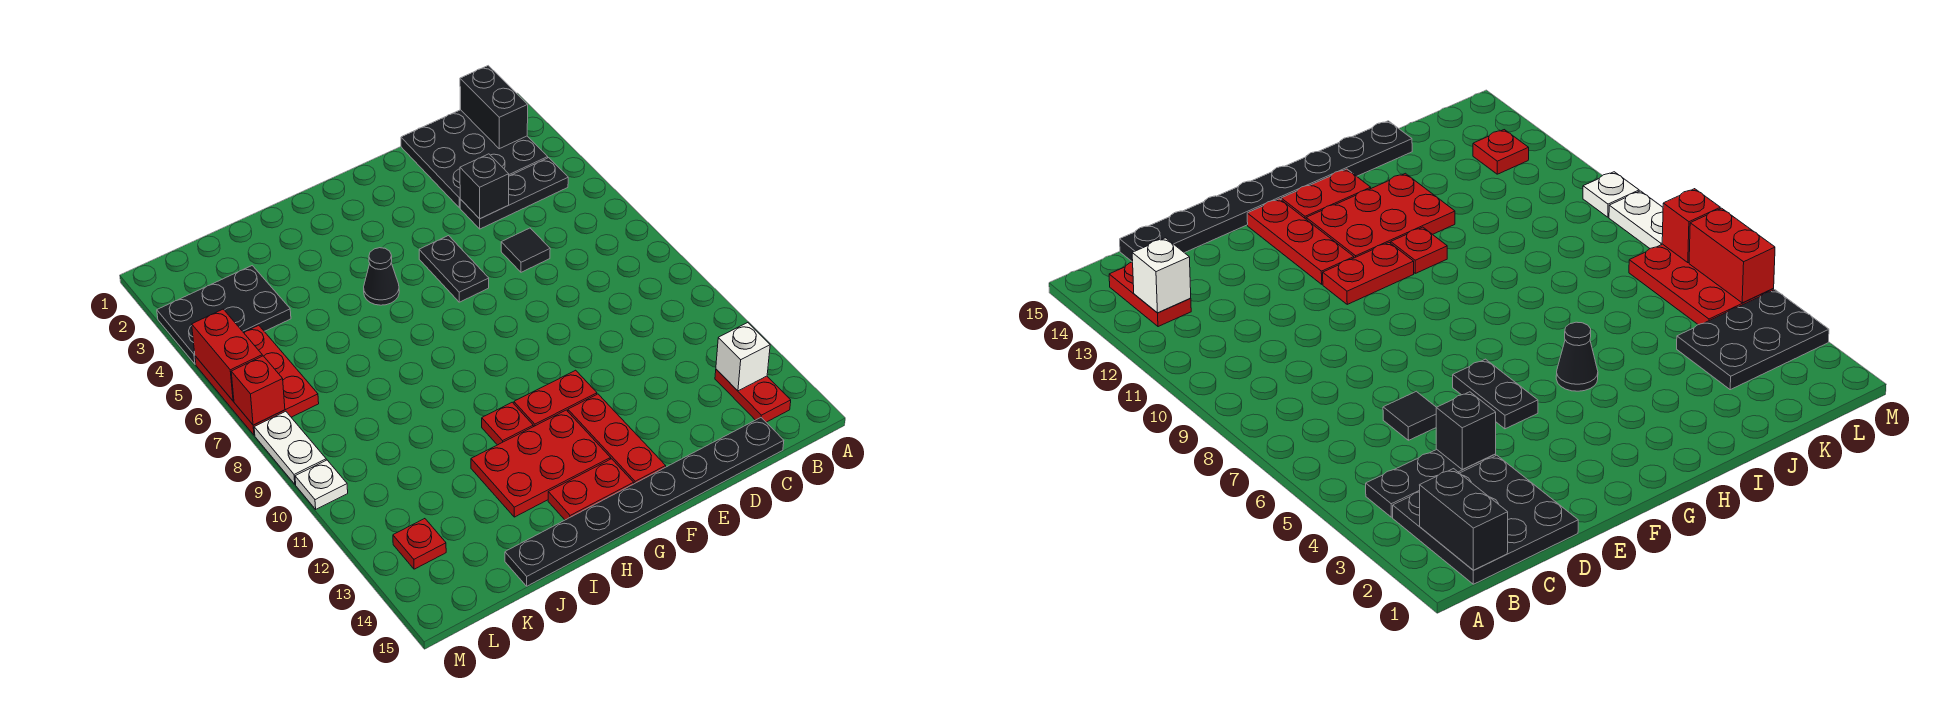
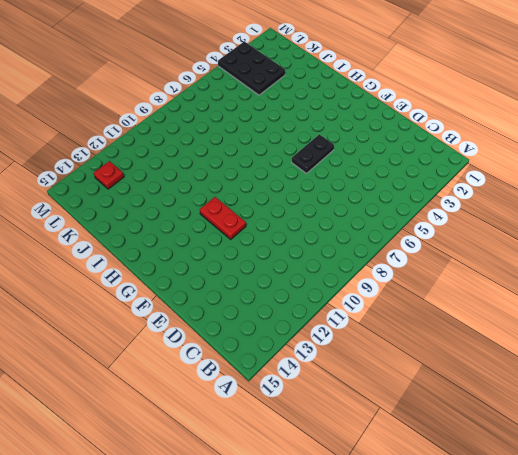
none -> black 3x3 plate [401,110,548,208]
none -> black 1x3 plate [460,158,568,229]
none -> red 1x2 plate [715,369,791,422]

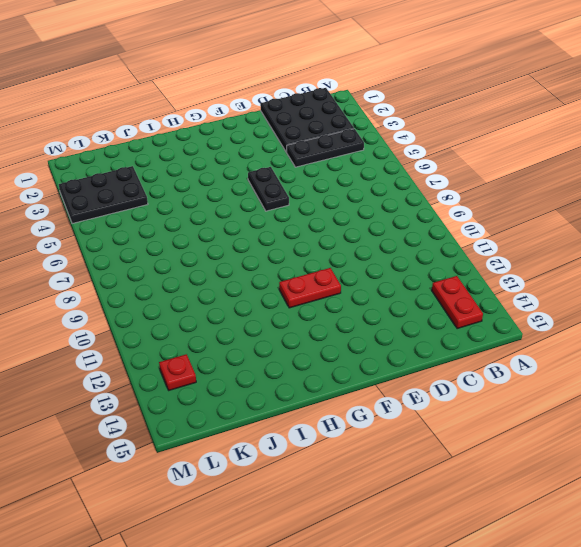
none -> black 1x8 plate [505,418,784,586]
none -> black 1x1 tile [501,228,550,272]
none -> red 1x3 plate [568,394,666,484]

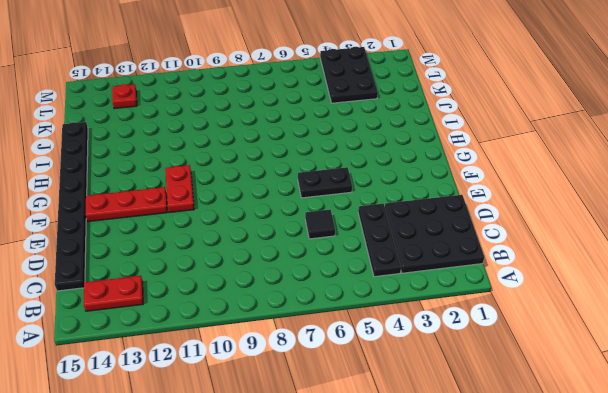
none -> red 2x3 plate [471,410,610,517]
none -> red 1x2 plate [548,459,634,520]
none -> black 1x1 cone [364,248,399,305]

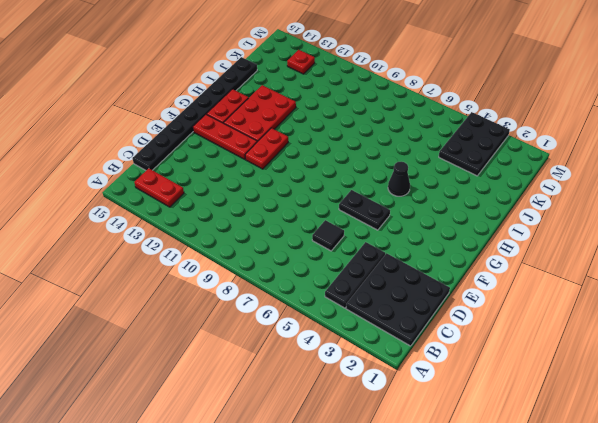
none -> red 1x1 plate [482,402,533,445]
none -> red 2x3 plate [195,325,319,435]
none -> white 1x2 plate [254,411,326,484]

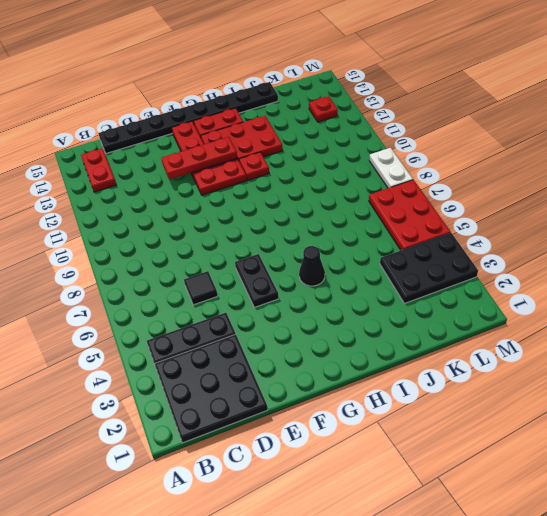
red 1x3 plate [161,137,237,180] -> none
none -> white 1x1 plate [295,460,348,509]
none -> black 1x2 brick [460,66,528,149]
none -> white 1x1 brick [716,323,770,391]

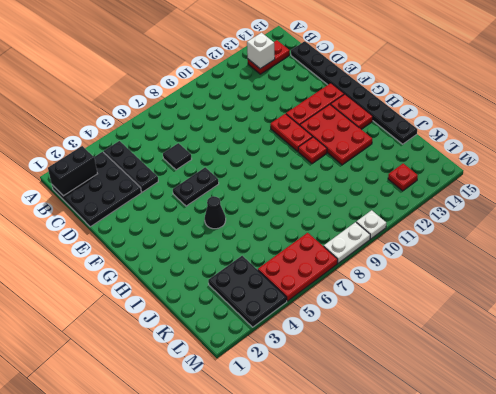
none -> black 1x1 brick [460,154,509,219]
none -> red 1x2 brick [192,309,262,401]
none -> red 1x1 brick [231,356,285,425]

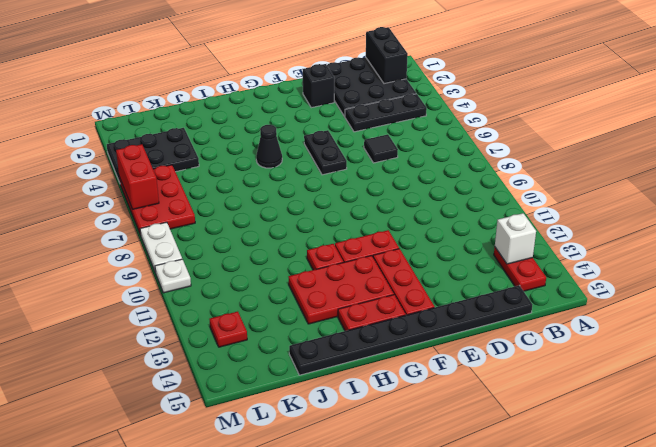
black 1x1 brick [303,64,334,108] -> black 1x1 brick moved to [460,154,509,219]
none -> red 1x1 brick [231,356,285,425]

